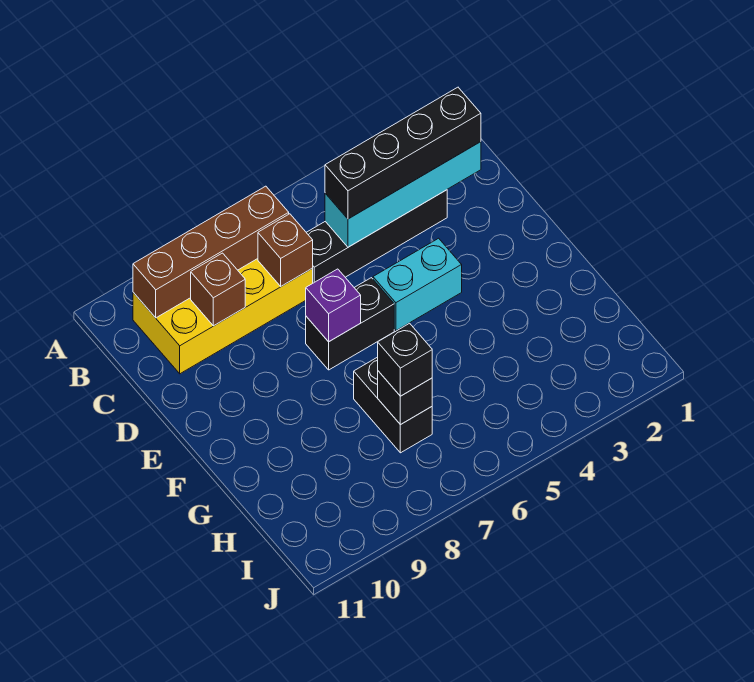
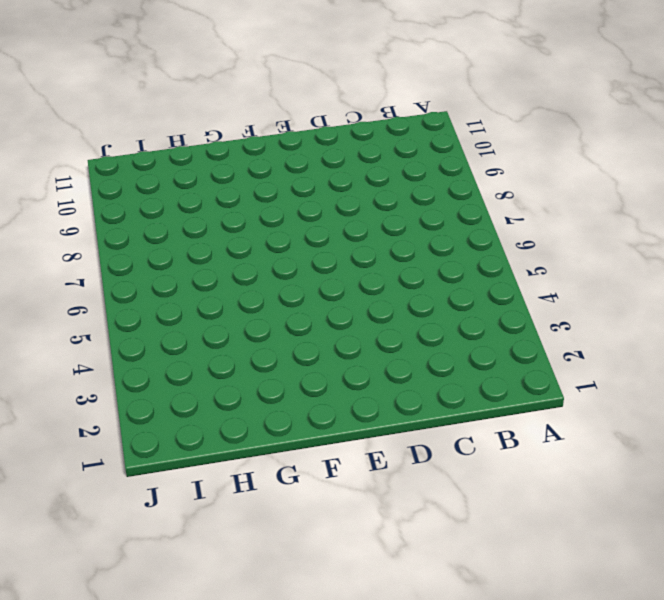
none -> yellow 2x4 brick [133,259,313,374]
none -> black 1x4 brick [306,190,447,283]
none -> cyan 1x2 brick [373,238,462,331]

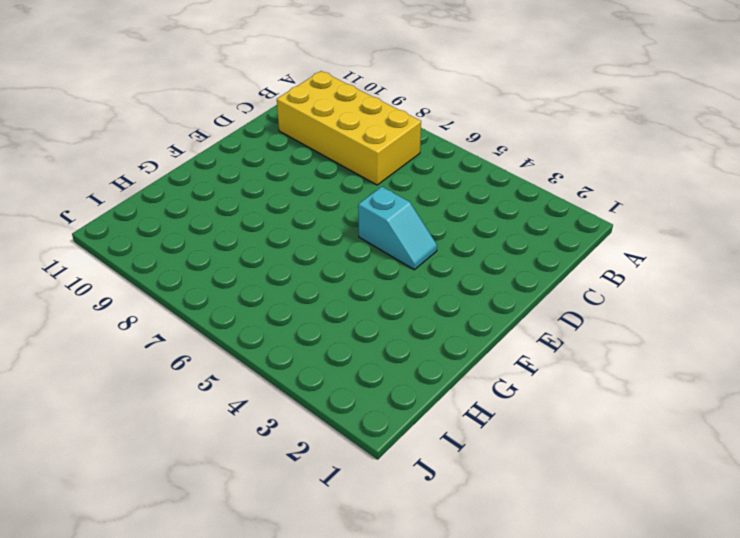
cyan 1x2 slope [358,187,437,270] -> cyan 1x2 brick [373,238,462,331]
none -> black 1x4 brick [306,190,447,283]
none -> black 1x2 brick [306,278,394,370]
none -> black 1x2 brick [354,357,432,453]

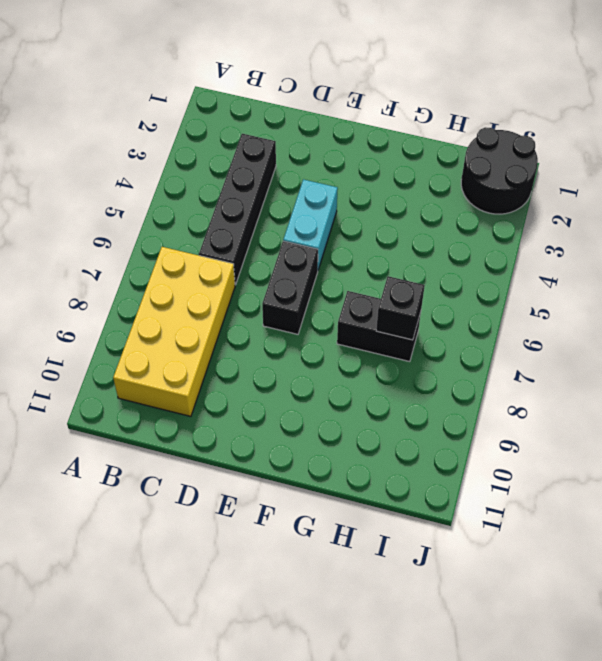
black 2x2 round brick [461,127,538,214] -> none
none -> brown 1x4 brick [133,186,289,318]
none -> cyan 1x4 brick [325,142,481,247]
none -> brown 1x1 brick [258,214,313,286]

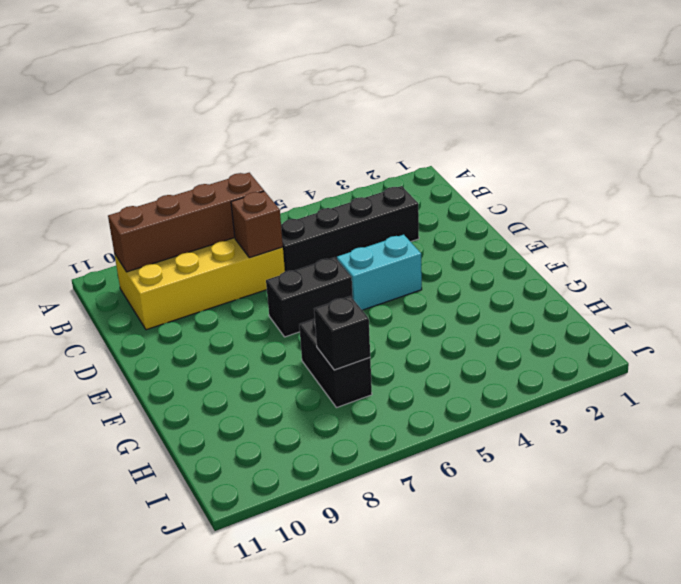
none -> cyan 1x4 brick [325,142,481,247]
none -> brown 1x1 brick [191,253,245,326]
none -> purple 1x1 brick [306,269,361,342]

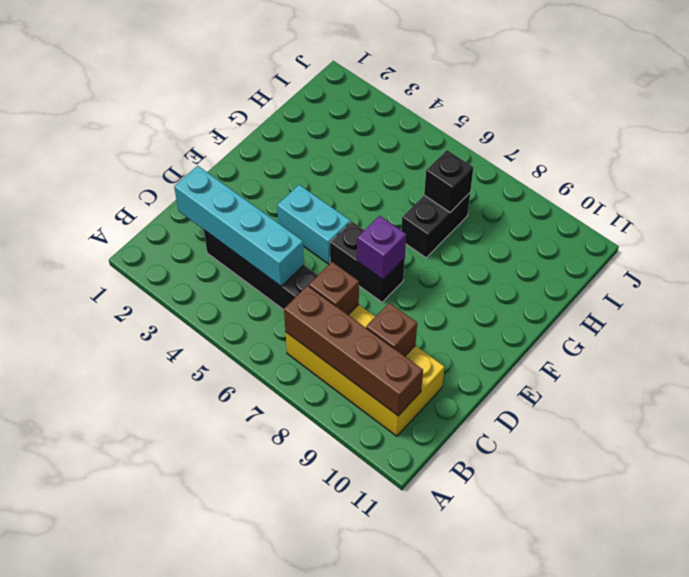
none -> black 1x4 brick [325,87,481,219]
none -> black 1x1 brick [378,323,432,396]

